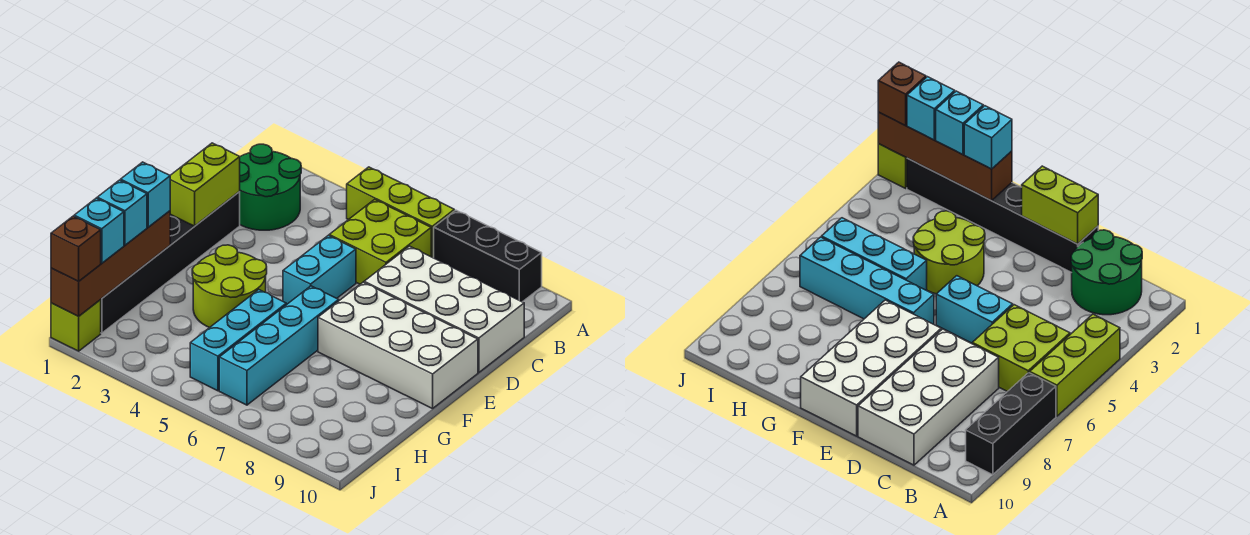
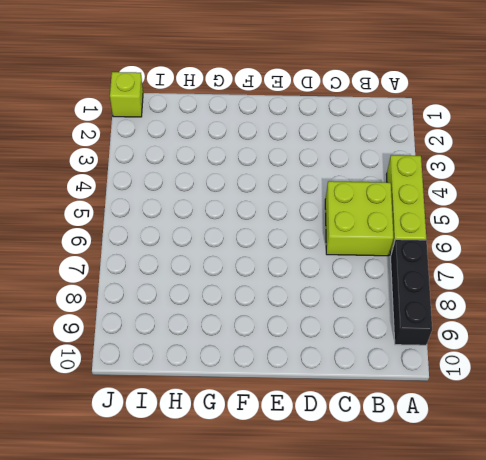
none -> green 2x2 round brick [239,144,301,230]
none -> white 2x4 brick [364,246,524,372]
none -> black 1x6 brick [101,192,240,333]

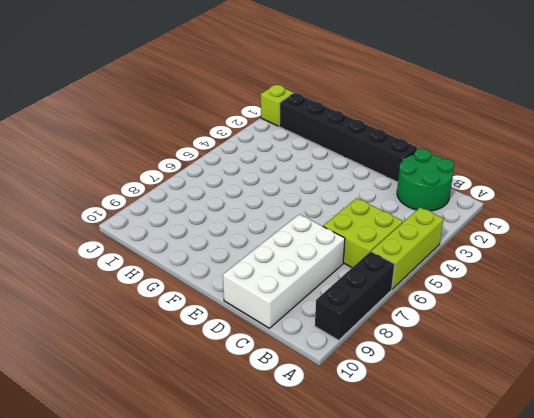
none -> cyan 1x2 brick [283,235,356,305]
none -> white 2x4 brick [318,282,478,409]
none -> lime 2x2 round brick [192,245,267,328]

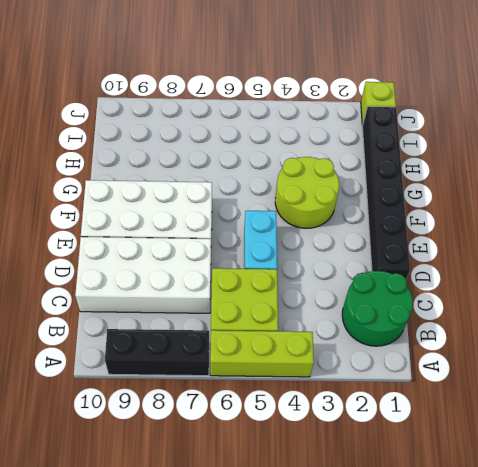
none -> cyan 1x4 brick [219,286,339,405]
none -> cyan 1x3 brick [190,290,286,391]
none -> lime 1x2 brick [170,143,240,226]

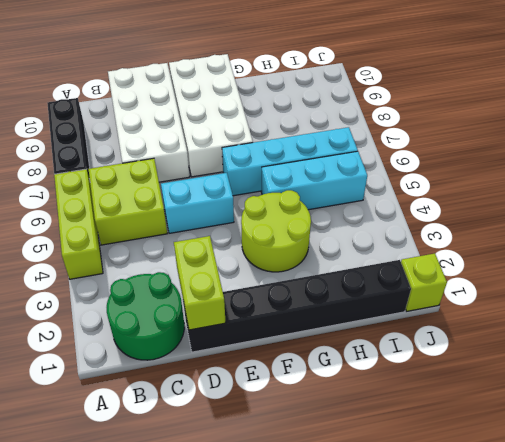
lime 1x2 brick [174,236,226,330] -> lime 1x2 brick turned to [170,143,240,226]
none -> brown 1x4 brick [51,211,170,316]
none -> cyan 1x1 brick [121,162,170,227]
none -> cyan 1x1 brick [97,180,147,245]

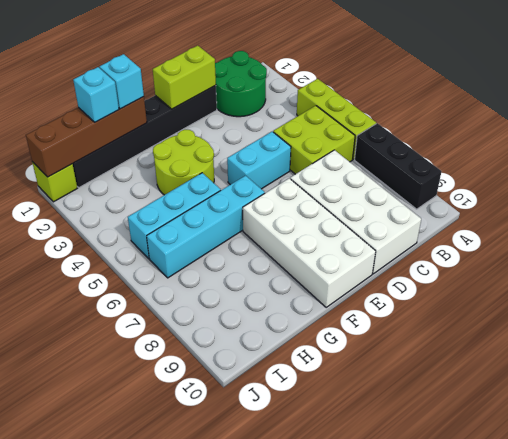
none -> cyan 1x1 brick [74,198,124,263]
none -> brown 1x1 brick [51,216,101,281]

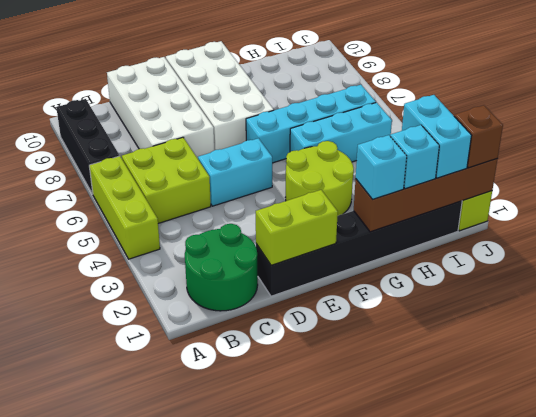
cyan 1x2 brick [402,95,472,178] -> cyan 1x1 brick [74,198,124,263]

